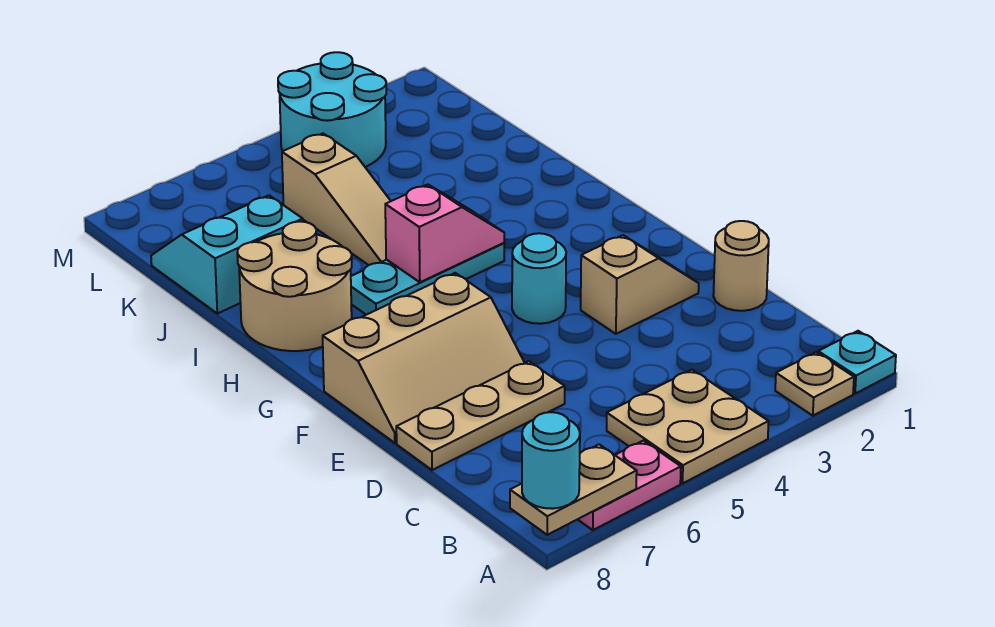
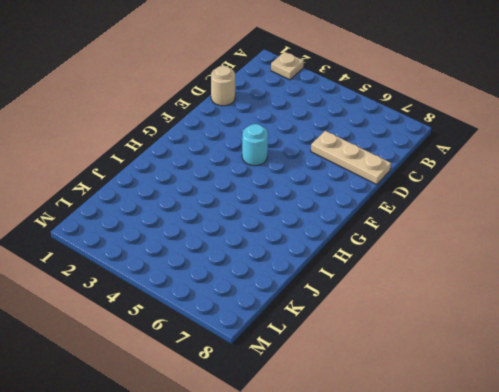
none -> cyan 1x1 plate [818,331,896,394]
none -> tan 2x2 plate [607,370,769,483]
none -> pink 1x2 plate [578,441,681,530]

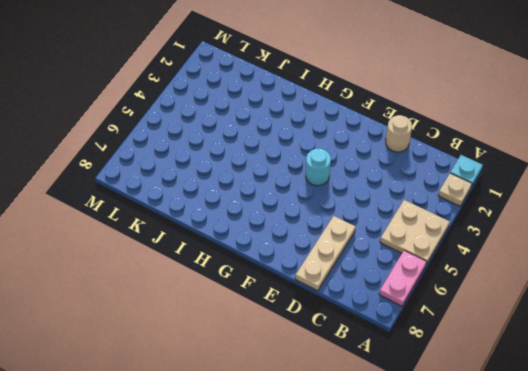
none -> tan 1x2 slope [581,235,699,334]
none -> tan 2x3 slope [323,273,524,443]
none -> cyan 1x3 plate [351,243,504,315]

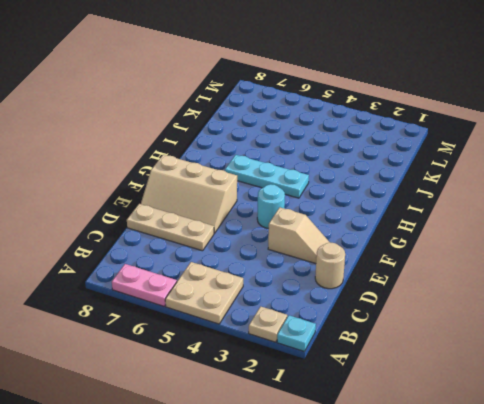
none -> tan 2x2 round brick [237,222,352,351]
none -> tan 1x3 slope [282,134,391,265]
none -> cyan 2x2 slope [151,195,303,314]

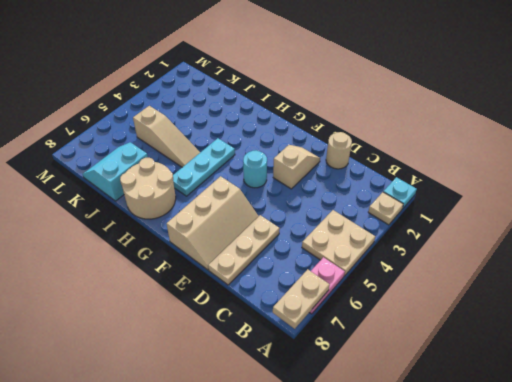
none -> cyan 2x2 round brick [278,52,386,167]
none -> pink 1x2 slope [385,185,504,282]
none -> cyan 1x1 round brick [522,412,580,509]

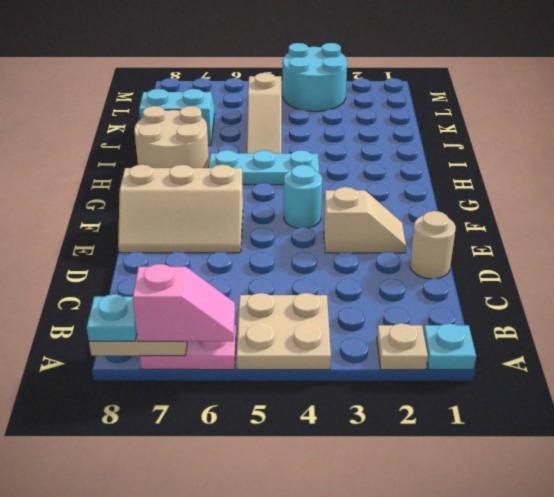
pink 1x2 slope [133,264,235,342] -> pink 1x2 slope moved to [385,185,504,282]
cyan 1x1 plate [87,294,137,341] -> cyan 1x1 round brick [522,412,580,509]
none -> tan 1x3 plate [396,361,565,470]

